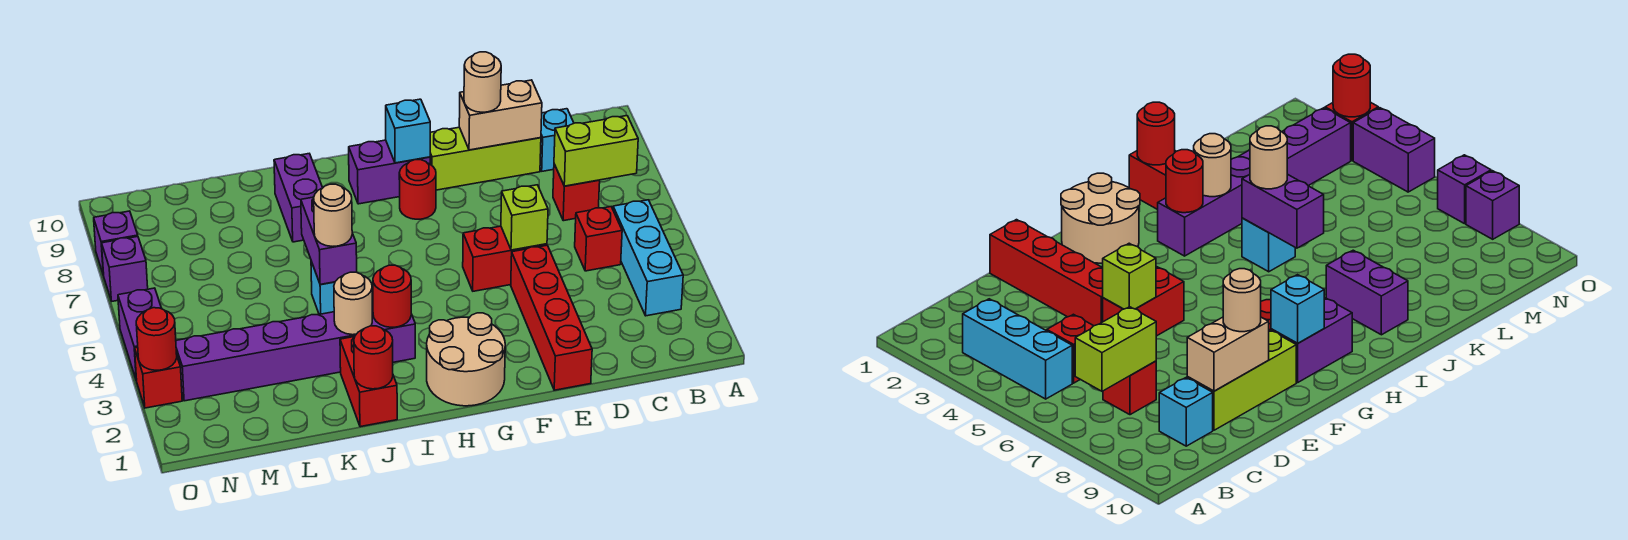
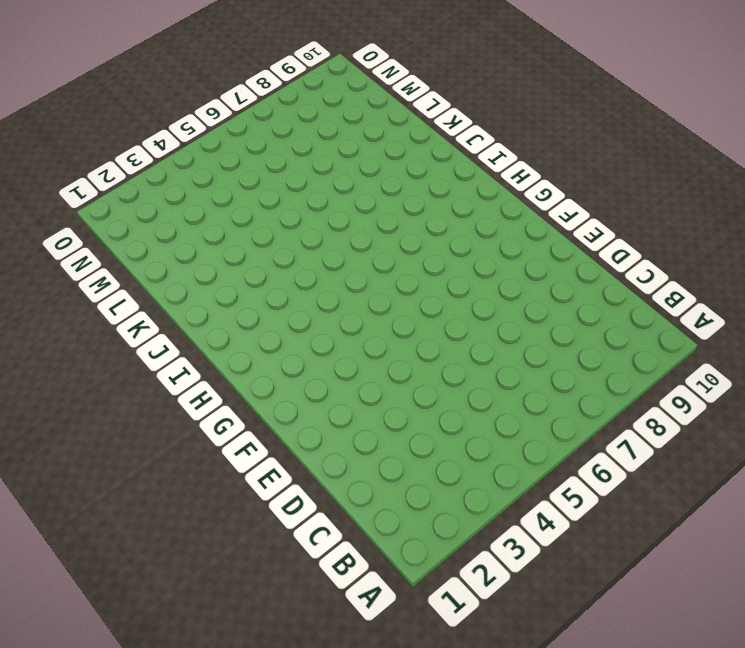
none -> cyan 1x3 brick [613,200,683,316]
none -> red 1x1 brick [575,207,622,271]
none -> red 1x1 brick [553,164,600,221]

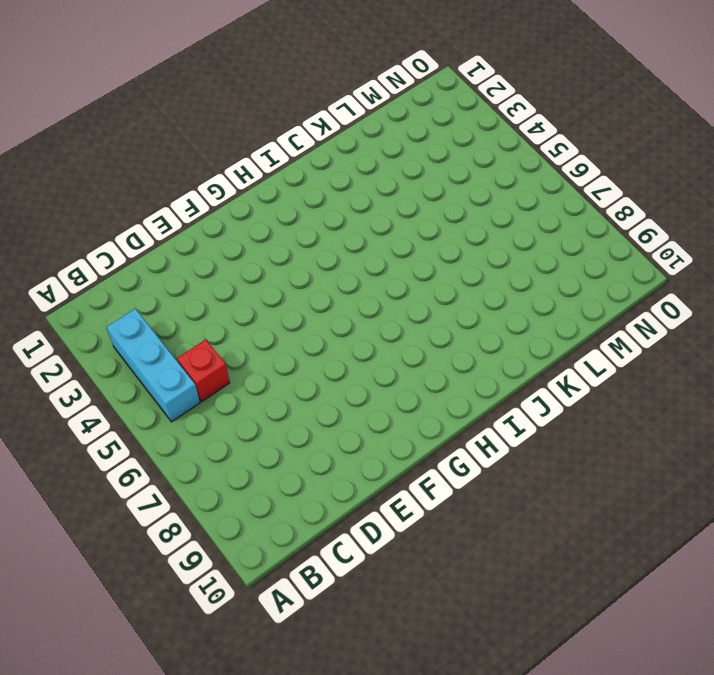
none -> red 1x1 brick [553,164,600,221]
none -> cyan 1x1 brick [540,109,574,171]
none -> lime 1x3 brick [430,127,541,190]

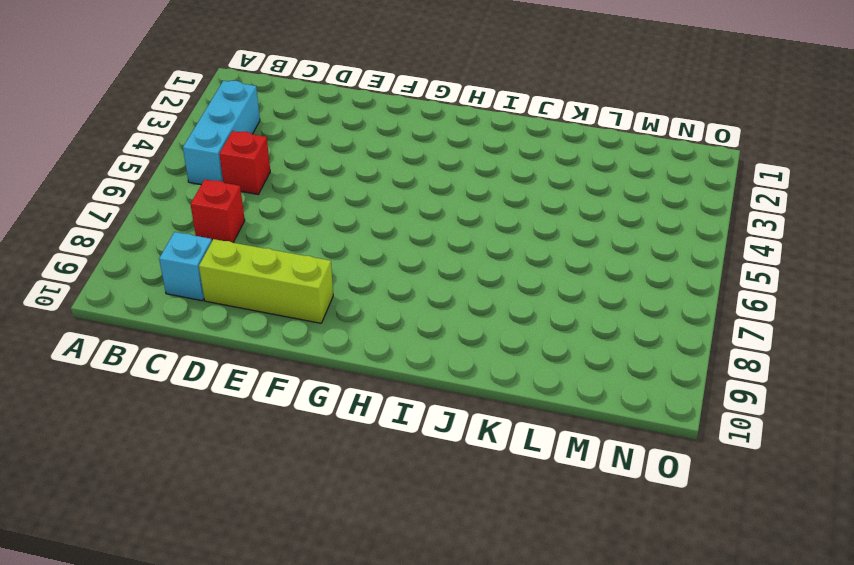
none -> red 1x4 brick [511,245,592,390]
none -> red 1x2 brick [463,226,547,291]
none -> tan 2x2 round brick [427,313,505,406]

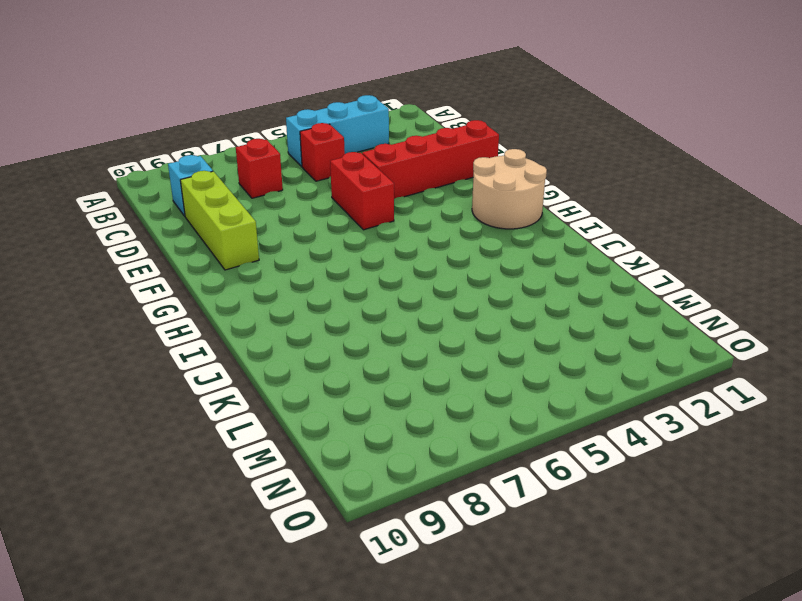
none -> red 1x1 round brick [399,160,436,219]
none -> purple 1x2 brick [349,140,430,204]
none -> purple 1x6 brick [176,305,415,401]

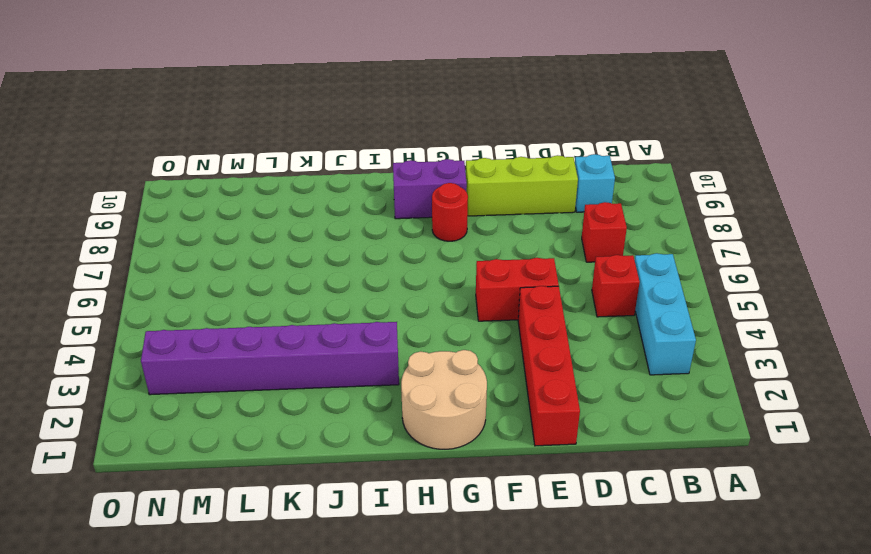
none -> red 1x2 brick [340,337,397,427]
none -> cyan 1x1 brick [311,261,335,314]
none -> purple 1x2 brick [274,154,323,242]

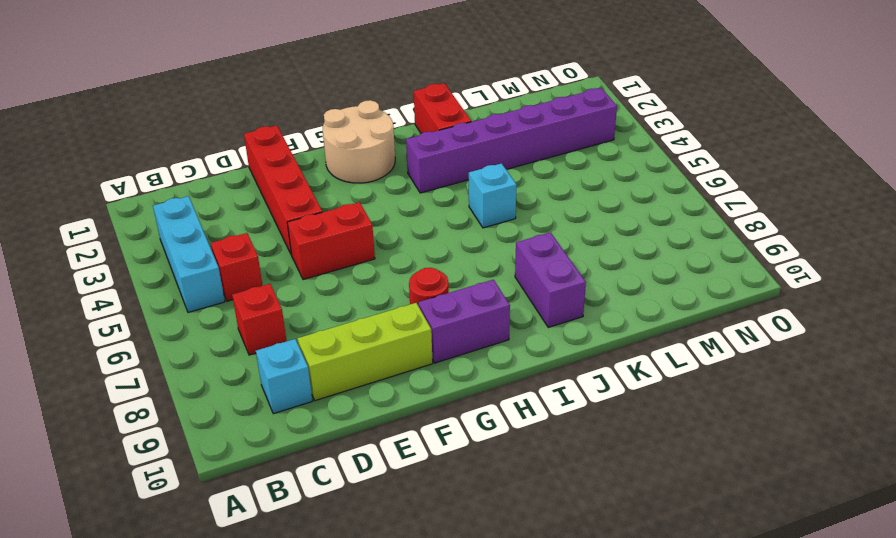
none -> red 1x1 brick [135,347,182,408]
none -> purple 1x2 brick [118,288,162,381]
none -> purple 1x1 brick [102,237,148,301]

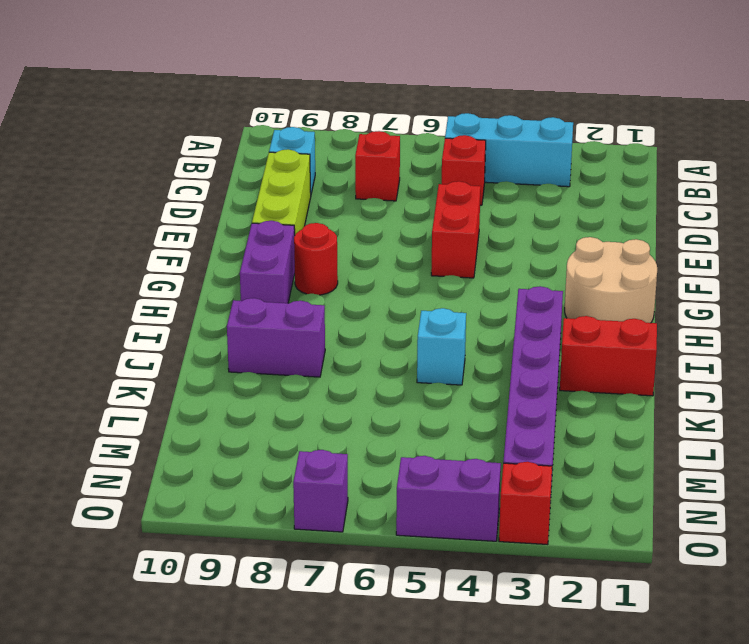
none -> red 1x4 brick [511,245,592,390]
none -> purple 1x1 brick [94,211,138,275]
none -> lime 1x2 brick [554,116,638,186]

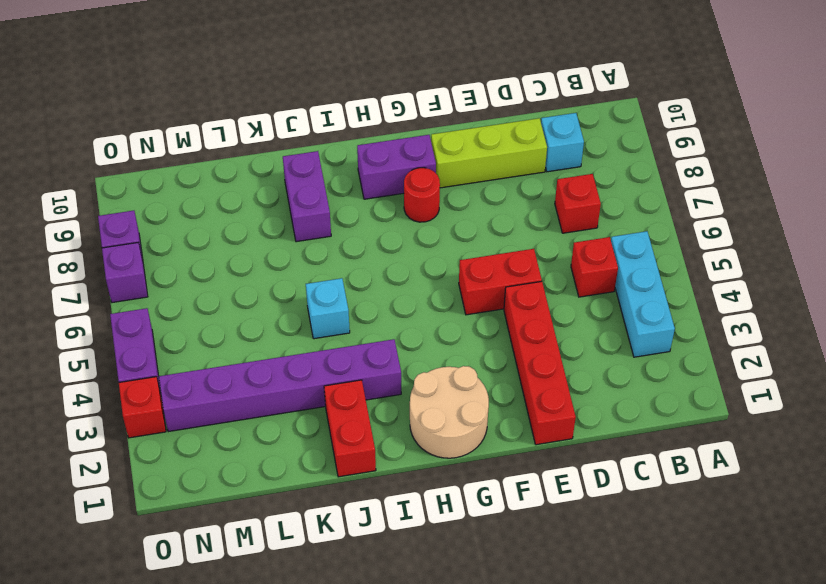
none -> lime 1x2 brick [554,116,638,186]
none -> tan 1x2 brick [459,80,542,150]
none -> lime 1x1 brick [501,185,548,250]

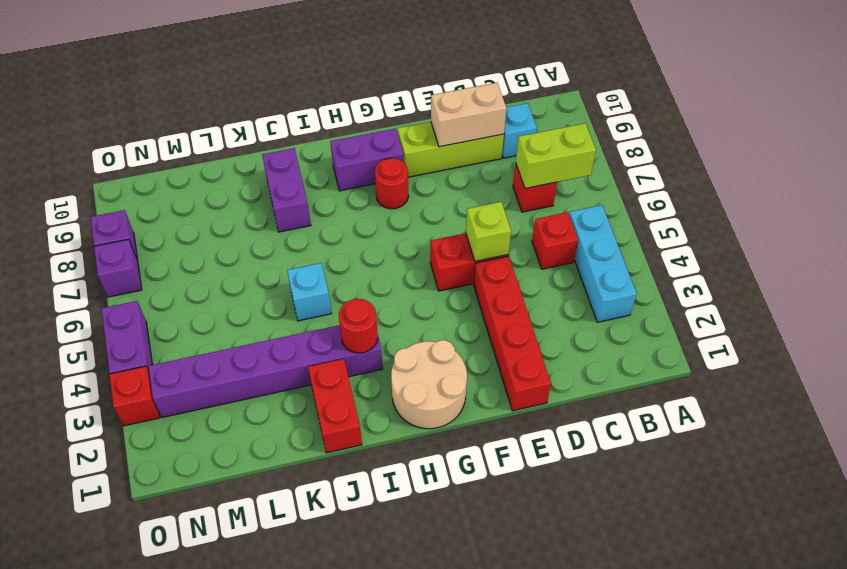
none -> cyan 1x1 brick [386,99,430,163]
none -> red 1x1 round brick [354,326,393,389]
none -> tan 1x1 round brick [334,272,372,335]

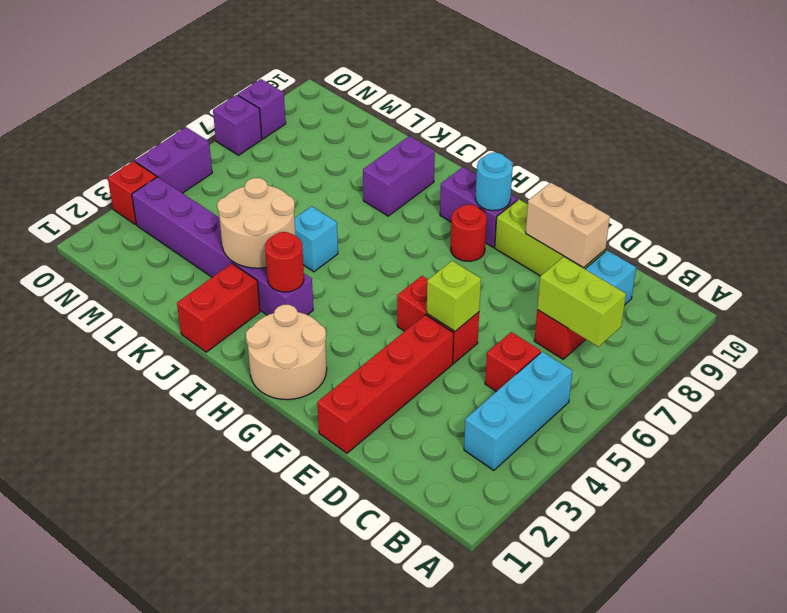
cyan 1x1 round brick [476,153,513,211] -> cyan 1x1 brick [386,99,430,163]
tan 2x2 round brick [217,178,296,268] -> tan 1x1 round brick [334,272,372,335]
none -> red 1x1 round brick [354,326,393,389]
none -> purple 1x2 brick [301,197,357,284]
none -> red 1x1 round brick [136,308,177,370]

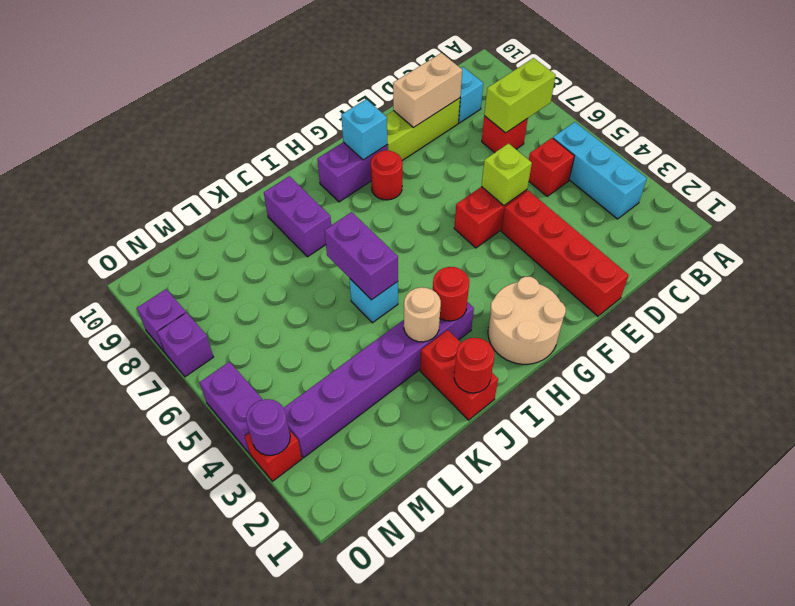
purple 1x1 round brick [246,399,290,455] -> red 1x1 round brick [136,308,177,370]
none -> tan 1x1 round brick [464,52,501,112]
none -> tan 1x1 round brick [314,184,352,246]

